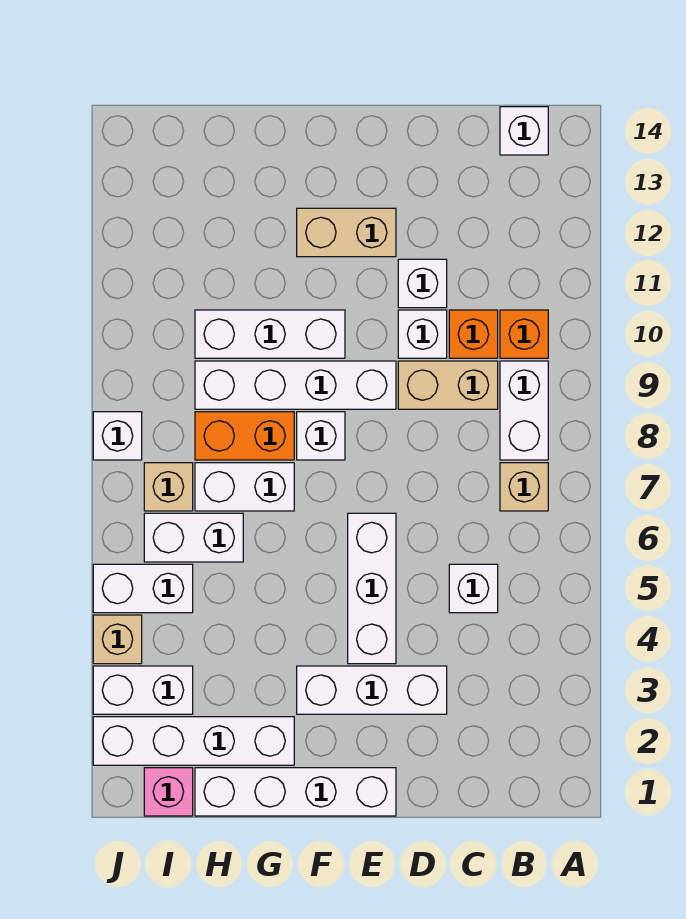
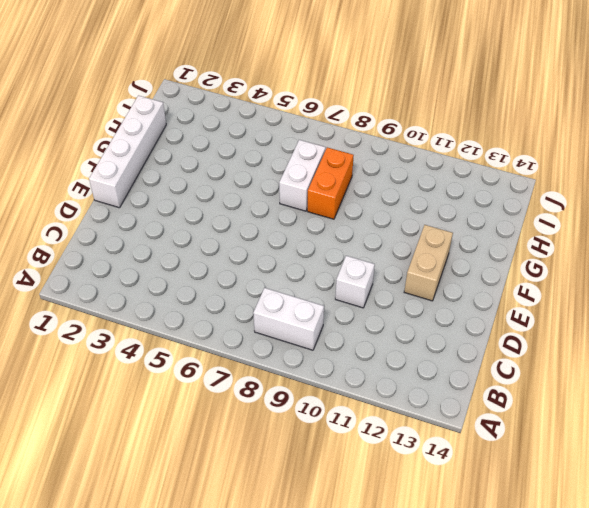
none -> tan 1x1 brick [500,463,548,511]
none -> orange 1x1 brick [500,310,548,358]
none -> white 1x1 brick [500,107,548,155]

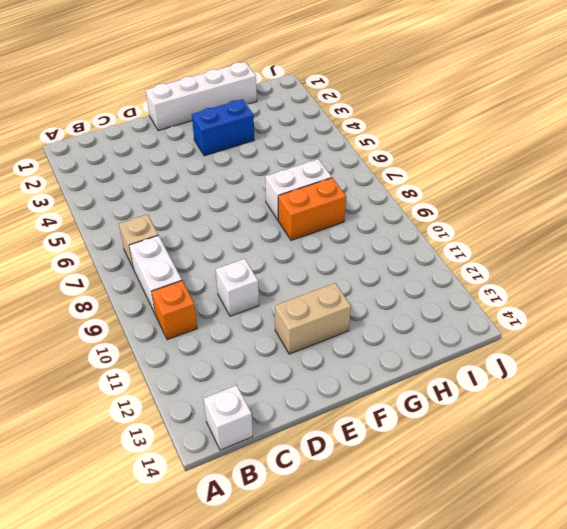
blue 1x2 brick [192,99,254,156] -> white 1x3 brick [297,666,447,714]
none -> white 1x1 brick [449,564,498,613]
none -> tan 1x2 brick [398,361,498,409]
none -> orange 1x1 brick [449,310,498,358]

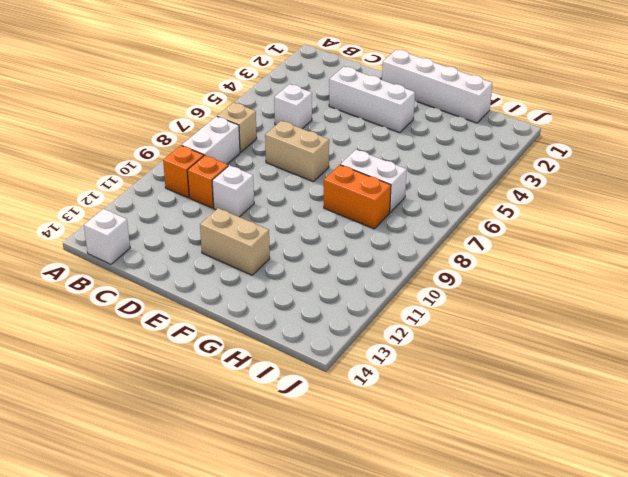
tan 1x2 brick [265,121,329,182] -> tan 1x2 brick moved to [398,361,498,409]
none -> white 1x1 brick [398,259,447,308]
none -> white 1x3 brick [348,513,396,664]
none -> white 1x4 brick [195,361,396,409]

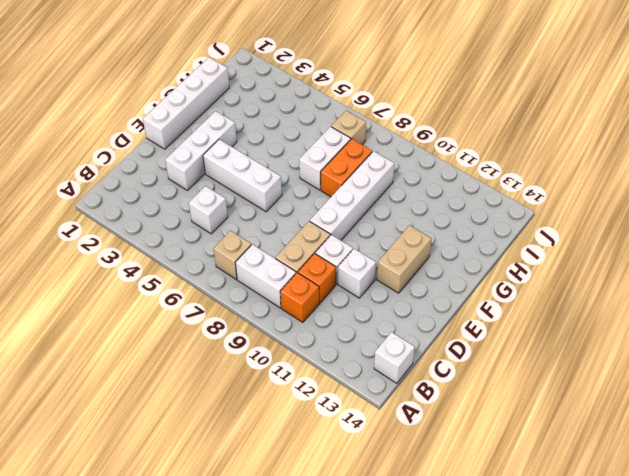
none -> white 1x1 brick [297,412,345,460]
none -> white 1x3 brick [195,310,345,358]
none -> white 1x4 brick [93,717,294,765]

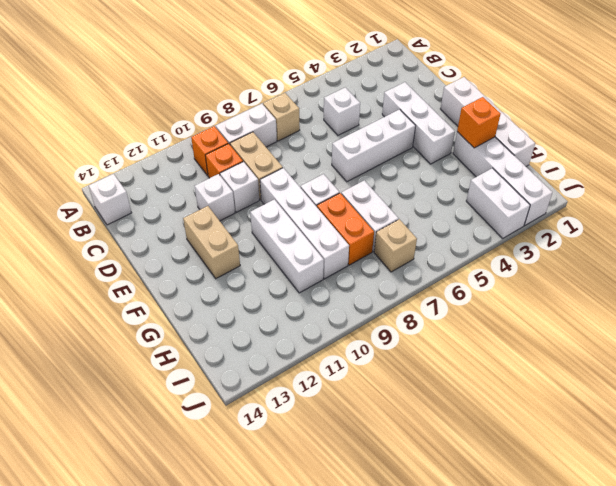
orange 1x1 brick [457,97,500,148] -> none
none -> white 1x2 brick [144,513,243,562]
none -> pink 1x1 brick [144,768,193,816]
none -> white 1x2 brick [93,564,193,613]

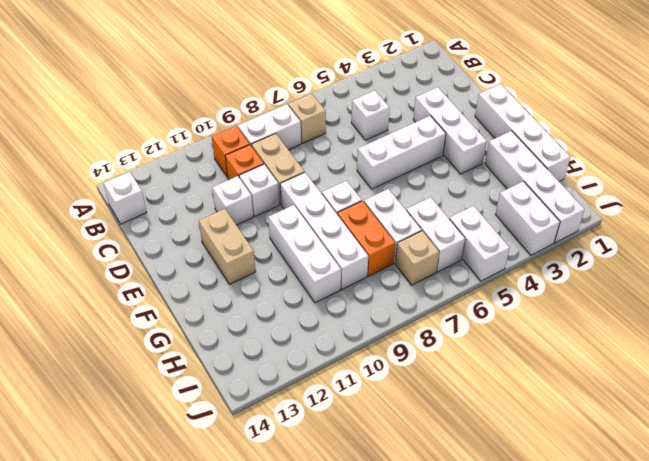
none -> pink 1x1 brick [144,768,193,816]
none -> tan 1x1 brick [93,615,142,664]
none -> white 1x1 brick [93,412,142,460]

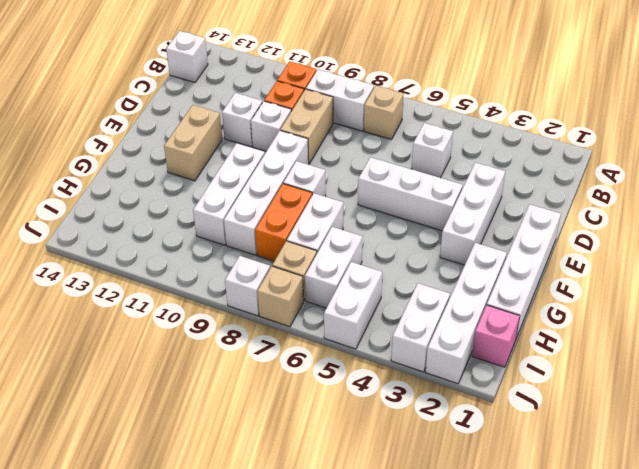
tan 1x1 brick [257,266,304,327] -> tan 1x1 brick moved to [93,615,142,664]

